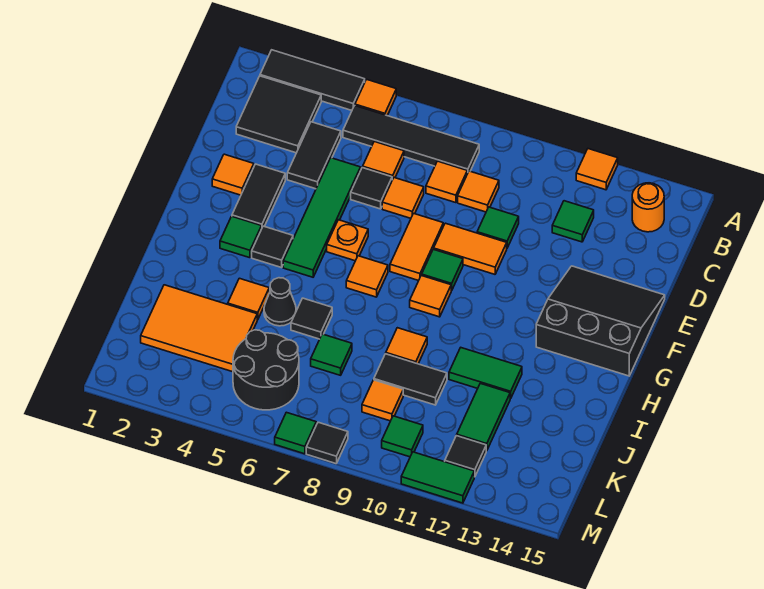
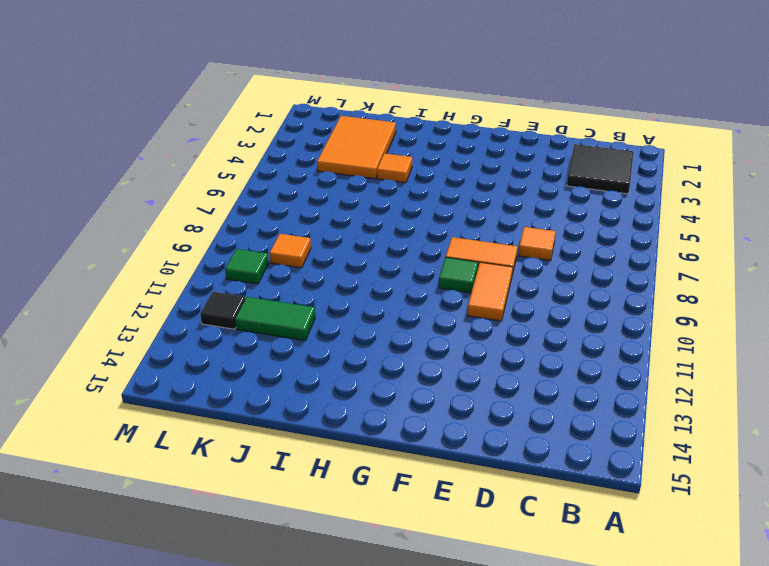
none -> black 1x3 tile [260,50,365,110]
none -> orange 1x1 tile [355,79,396,116]
none -> orange 1x1 tile [576,149,618,190]
none -> black 1x4 tile [343,106,479,174]

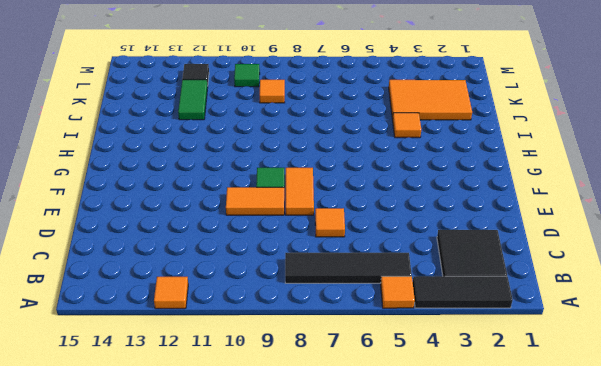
none -> orange 1x1 round brick [632,183,664,232]
none -> black 1x2 tile [287,122,341,189]
none -> orange 1x1 tile [363,142,404,180]
none -> orange 1x1 tile [426,161,467,203]

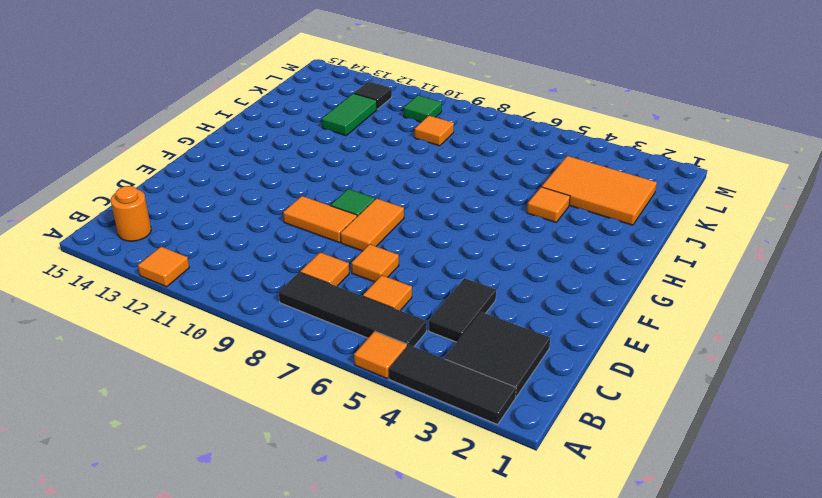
none -> orange 1x1 tile [458,171,499,212]
none -> green 1x1 tile [552,201,594,242]
none -> green 1x4 tile [283,158,361,277]
none -> black 1x1 tile [351,168,392,209]

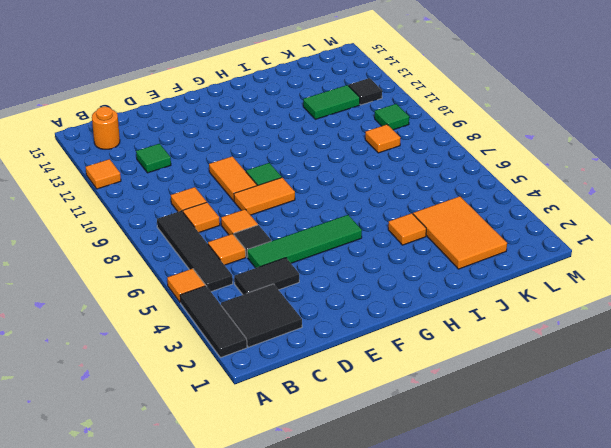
none -> green 1x1 tile [477,207,519,248]
none -> orange 1x1 tile [212,154,254,195]
none -> black 1x2 tile [232,164,285,227]
none -> black 3x3 slope [536,266,665,376]

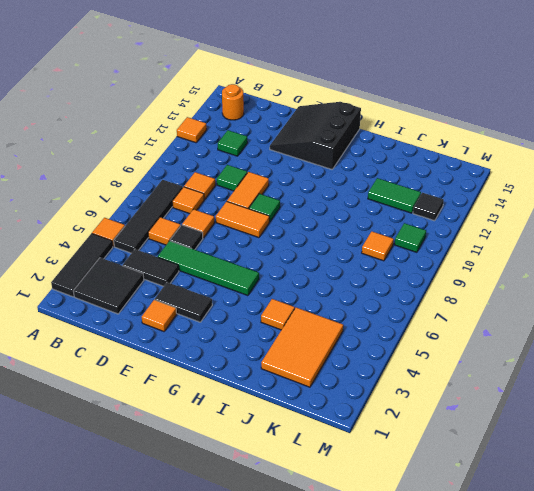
none -> orange 1x1 plate [327,220,368,261]
none -> green 1x1 tile [220,216,262,258]
none -> black 1x1 tile [252,226,293,268]
none -> orange 1x1 tile [346,256,388,297]

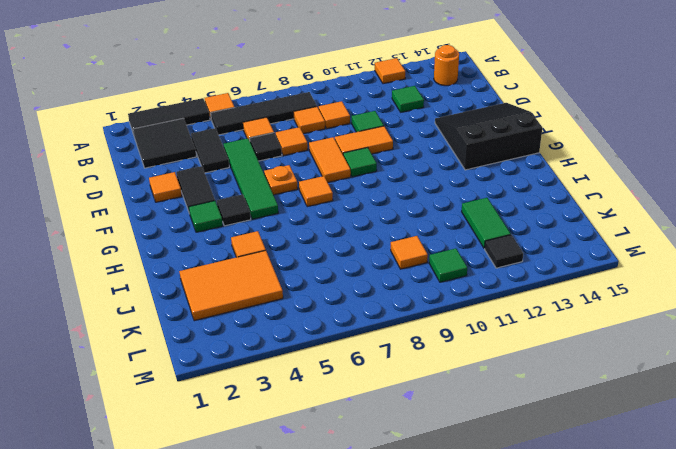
none -> orange 1x1 tile [410,275,451,317]
none -> black 1x1 cone [264,278,296,326]
none -> black 1x1 tile [291,298,332,339]
none -> orange 1x1 tile [386,328,427,364]

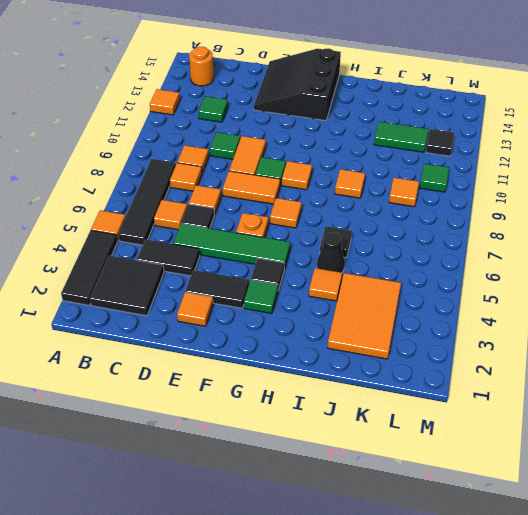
none -> green 1x2 tile [449,348,522,398]
none -> green 1x1 tile [311,334,352,375]
none -> black 1x2 tile [374,354,447,405]
none -> black 2x2 round brick [233,330,299,410]

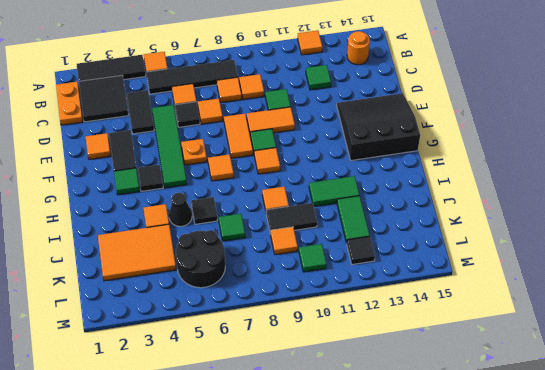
orange 1x2 plate [56,82,83,125] -> none
none -> green 1x1 tile [275,412,316,454]
none -> black 1x1 tile [306,422,348,464]
none -> green 1x2 tile [401,452,474,503]

